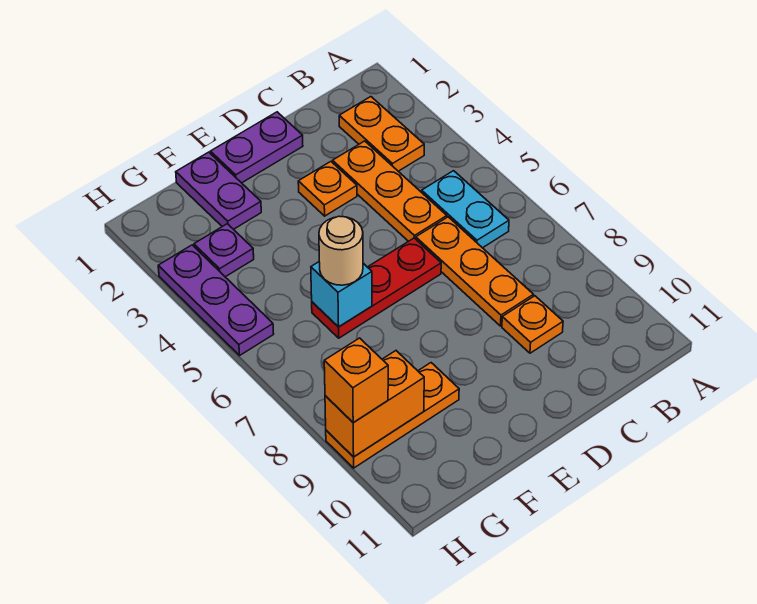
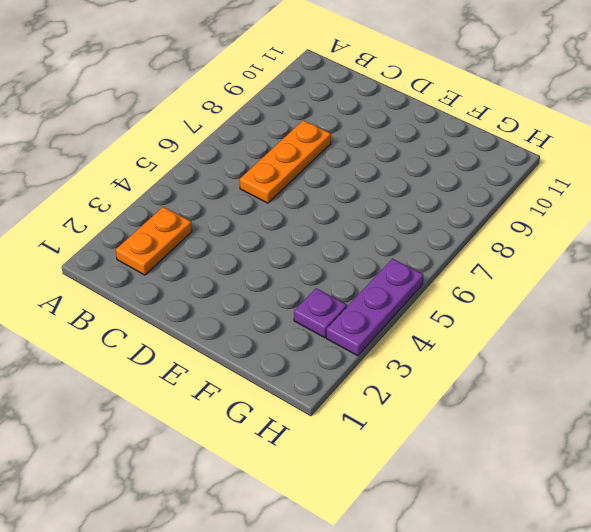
none -> cyan 1x2 plate [422,171,509,248]
none -> orange 1x3 plate [333,141,447,241]
none -> orange 1x1 plate [502,296,563,353]

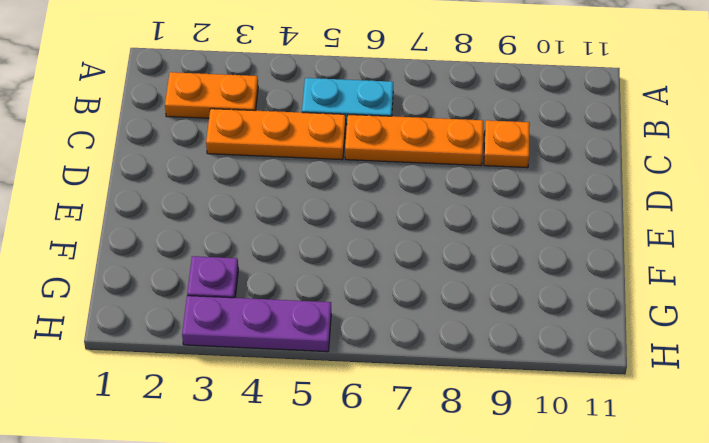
none -> purple 1x2 plate [210,112,303,183]
none -> orange 1x1 plate [298,162,357,216]
none -> red 1x3 plate [312,238,441,338]

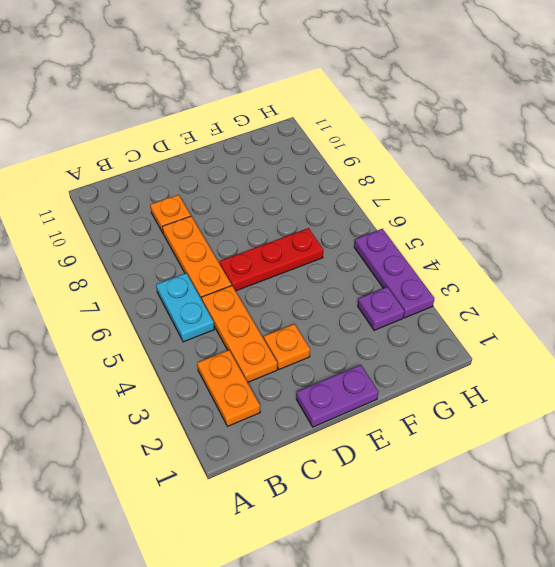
none -> purple 1x2 plate [176,152,261,229]
none -> orange 1x3 plate [326,363,459,468]
none -> cyan 1x1 brick [311,262,372,327]

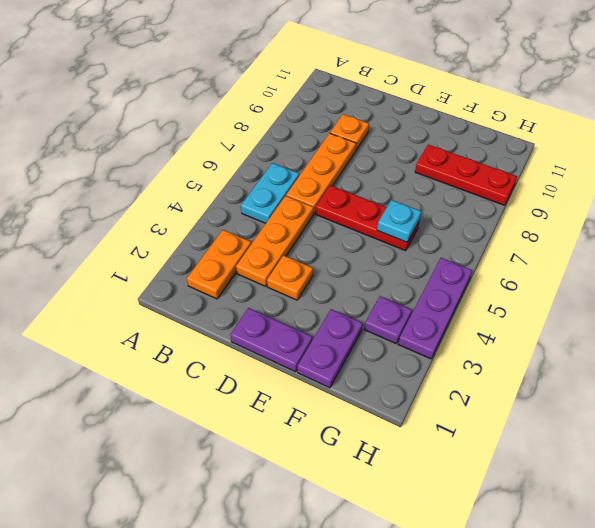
cyan 1x1 plate [377,200,421,242] -> cyan 1x1 brick [311,262,372,327]
red 1x3 plate [415,145,517,205] -> orange 1x3 plate [326,363,459,468]
none -> orange 1x2 brick [325,351,424,457]
none -> tan 1x1 round brick [319,216,363,285]
none -> orange 1x1 brick [324,338,388,423]

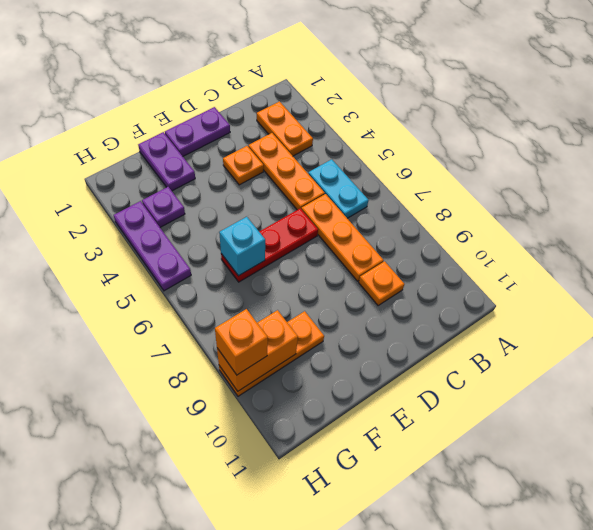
none -> tan 1x1 round brick [319,216,363,285]

